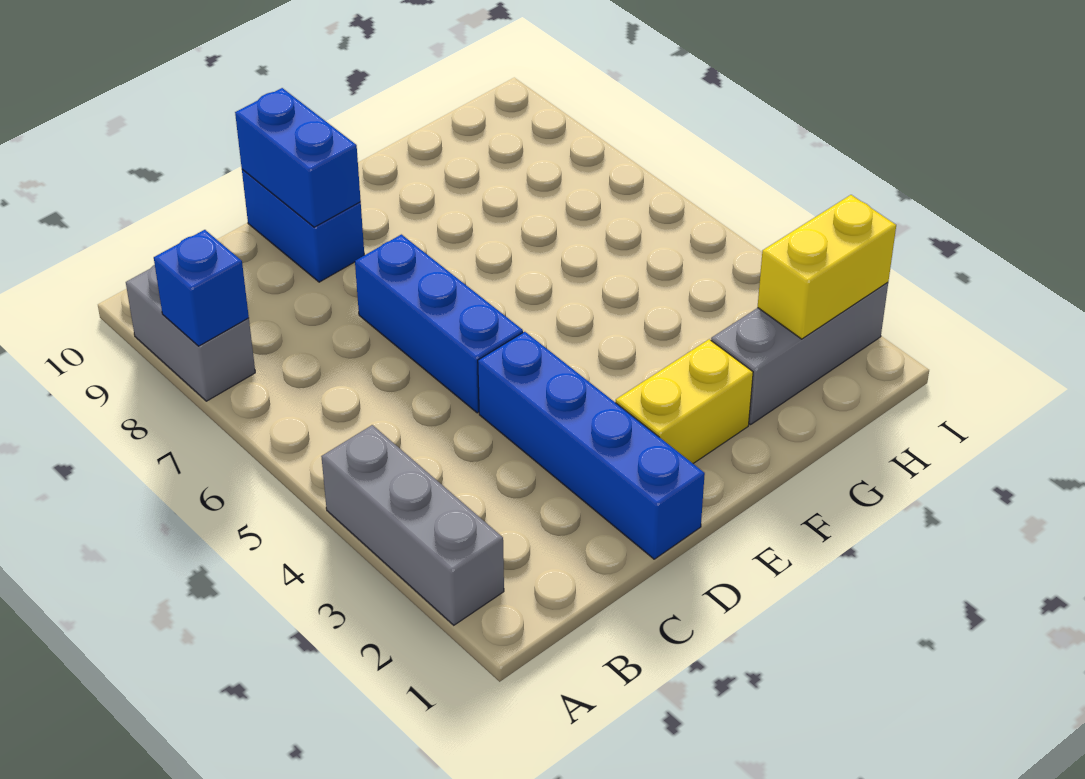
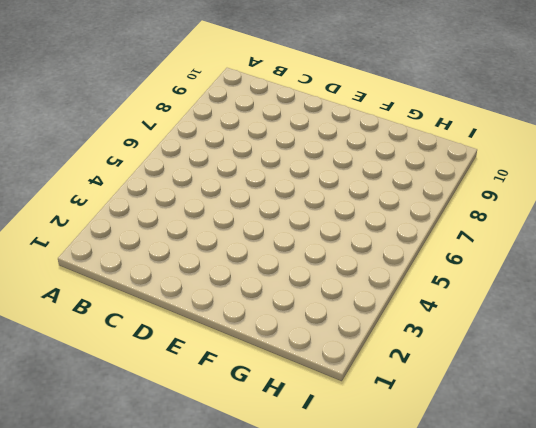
none -> grey 1x3 brick [321,425,504,625]
none -> grey 1x2 brick [126,265,255,401]

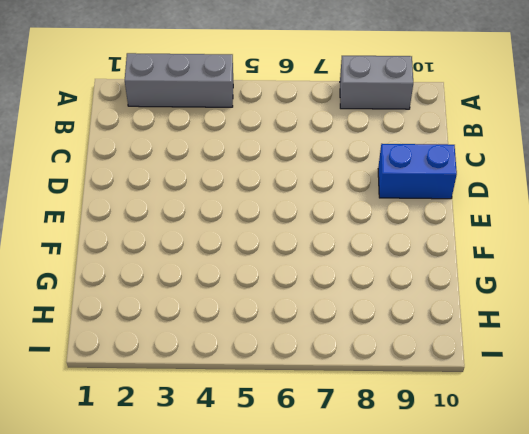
none -> blue 1x4 brick [478,332,705,559]
none -> blue 1x3 brick [355,234,523,413]

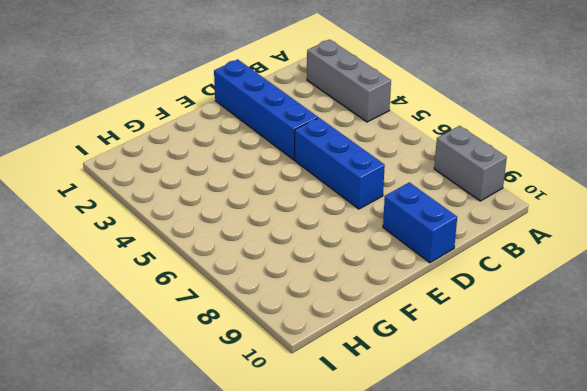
none -> yellow 1x2 brick [616,339,753,463]
none -> grey 1x3 brick [711,282,888,425]

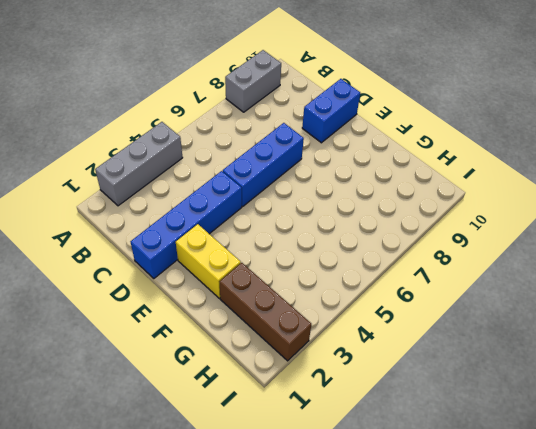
brown 1x3 brick [220,263,311,361] -> grey 1x3 brick [711,282,888,425]
none -> blue 1x1 brick [154,230,249,346]
none -> blue 1x2 brick [235,88,361,227]

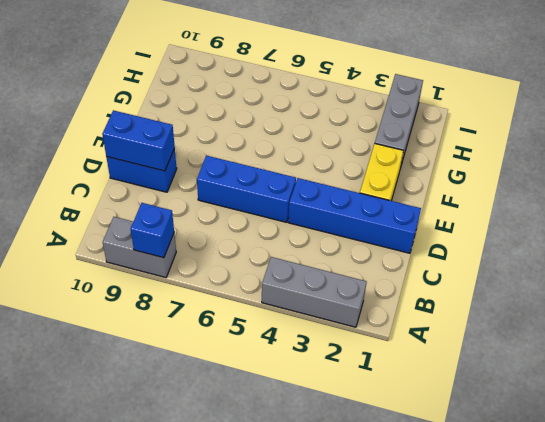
none -> yellow 1x2 brick [758,195,896,339]

